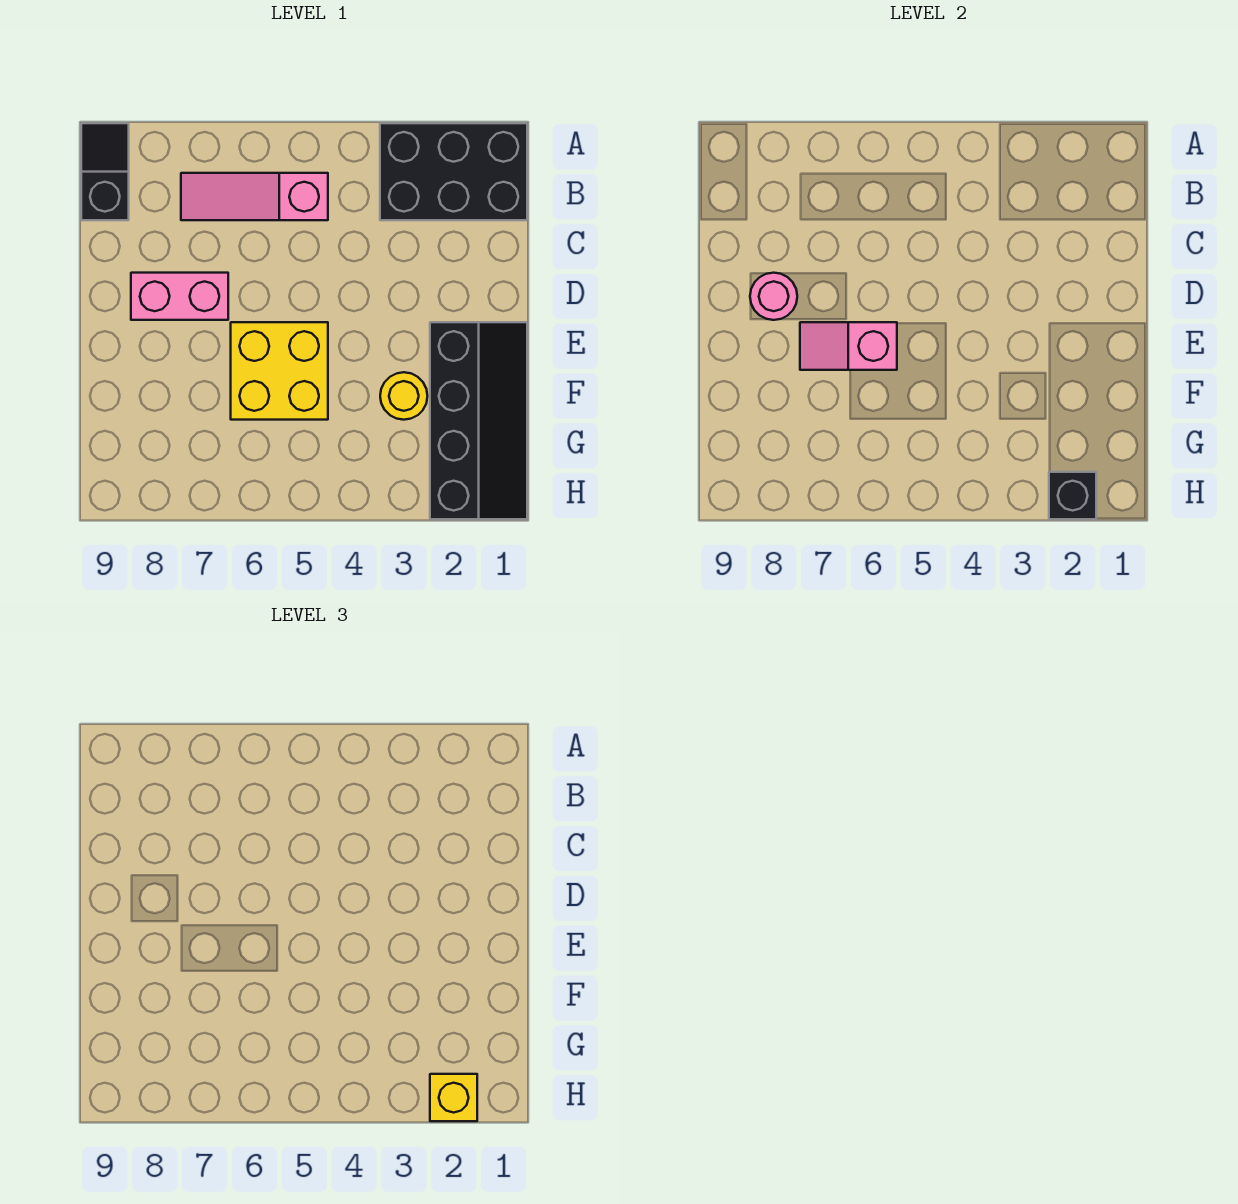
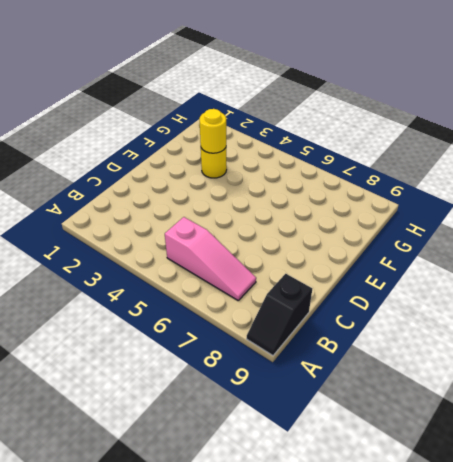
yellow 1x1 round brick [199,109,226,153] -> none
none -> black 2x3 brick [380,123,527,220]
none -> pink 1x2 brick [131,273,228,320]

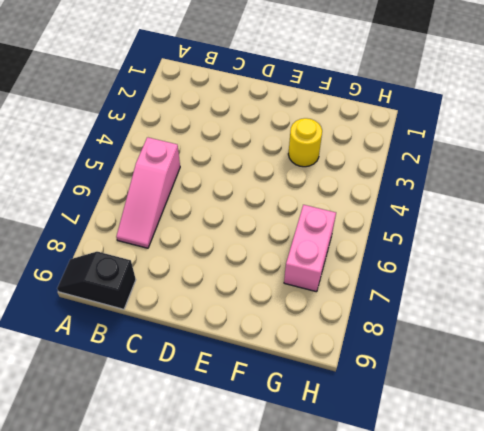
pink 1x2 brick [284,205,336,292] -> pink 1x2 brick moved to [131,273,228,320]
none -> black 2x3 brick [380,123,527,220]
none -> black 2x4 slope [430,322,527,519]

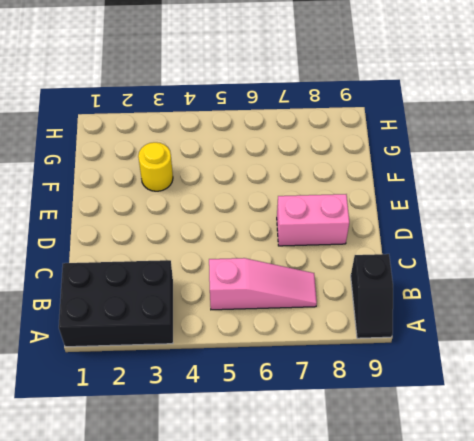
none -> black 2x4 slope [430,322,527,519]
none -> yellow 2x2 brick [231,322,328,420]

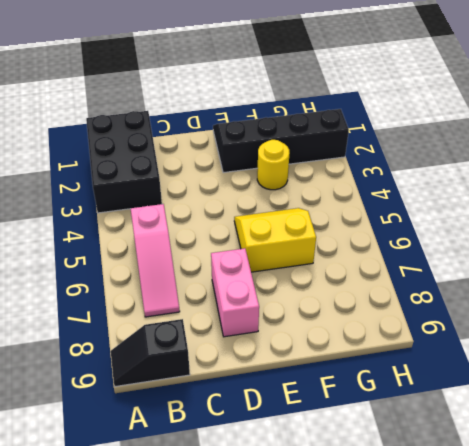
yellow 2x2 slope [234,208,316,272] -> yellow 2x2 brick [231,322,328,420]
none -> pink 1x1 round brick [750,273,797,320]
none -> pink 1x2 slope [800,322,897,370]

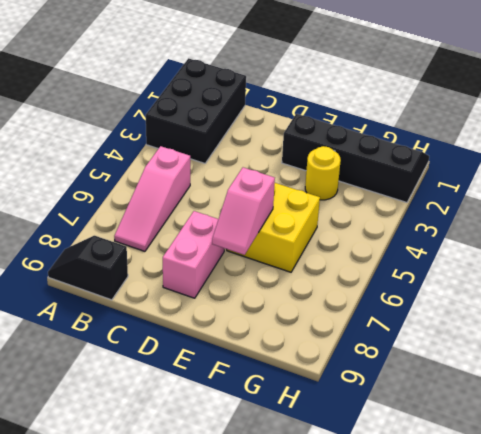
none -> pink 1x1 round brick [750,273,797,320]
none -> black 1x1 brick [1049,472,1096,519]

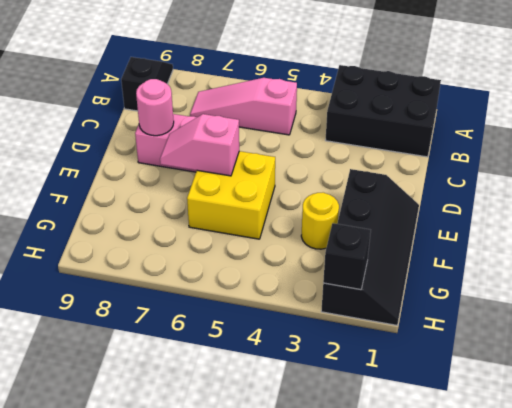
none -> yellow 1x1 brick [430,1074,477,1121]

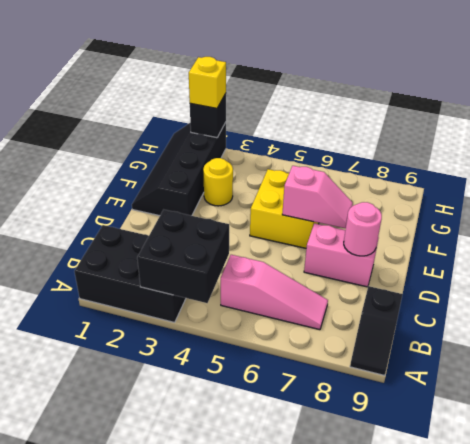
black 2x2 brick [137,210,229,303] -> none

